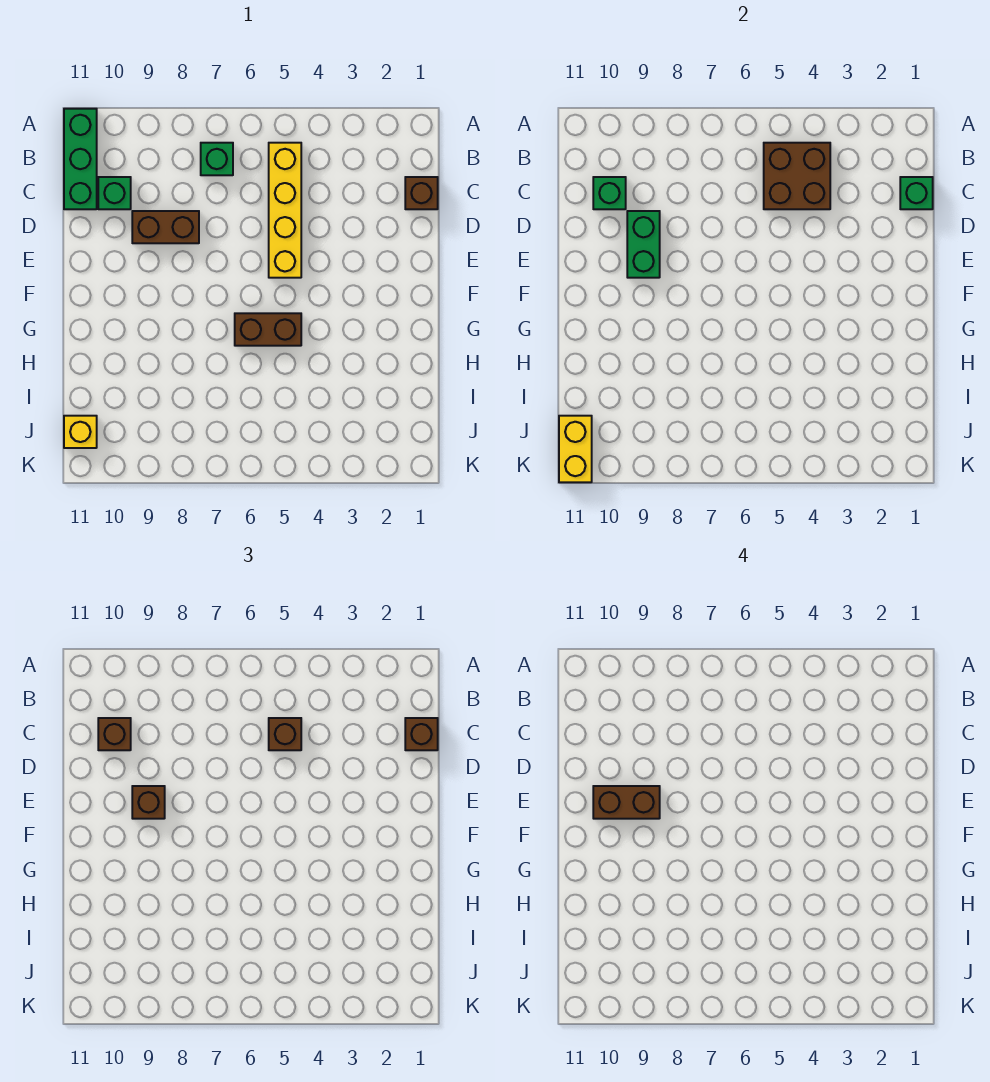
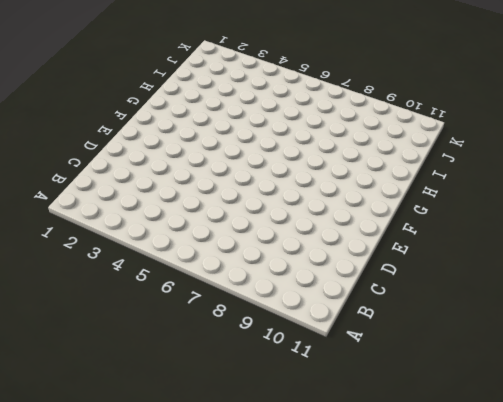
none -> green 1x3 brick [64,109,97,209]
none -> yellow 1x4 brick [269,143,301,278]
none -> green 1x1 brick [201,143,233,175]

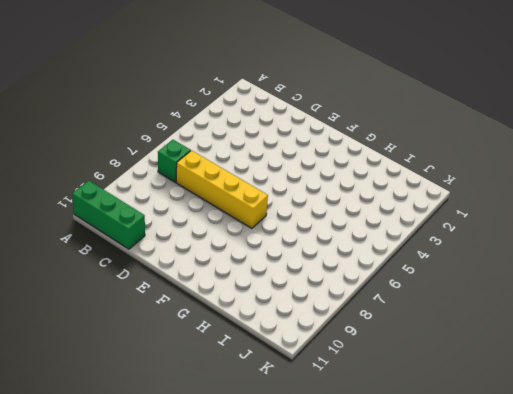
yellow 1x4 brick [176,150,268,228] -> yellow 1x4 brick moved to [269,143,301,278]
none -> brown 1x1 brick [405,177,438,209]
none -> green 1x1 brick [98,177,131,209]
none -> brown 1x2 brick [132,211,199,243]

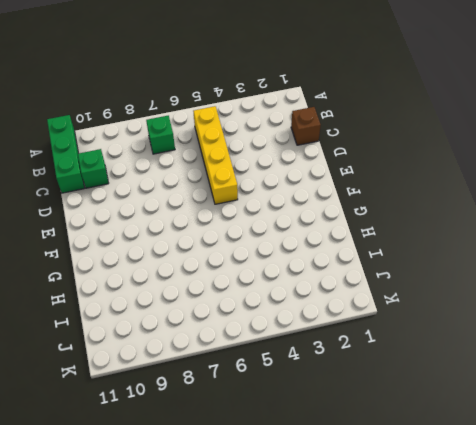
none -> brown 1x2 brick [132,211,199,243]
none -> brown 1x2 brick [235,313,301,346]
none -> yellow 1x1 brick [64,416,97,448]

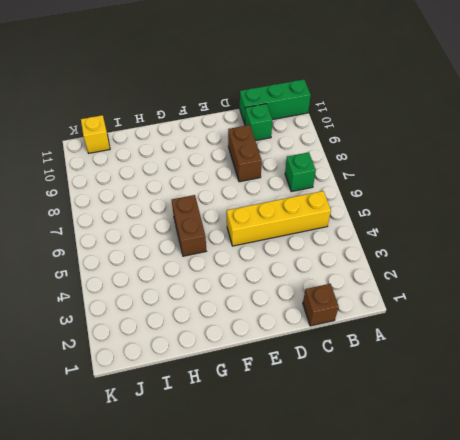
none -> brown 2x2 brick [764,143,830,209]
none -> green 1x1 brick [900,177,933,209]
none -> green 1x1 brick [593,177,626,209]

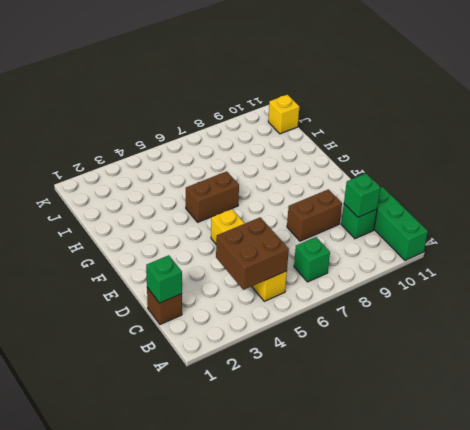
none -> green 1x2 brick [627,211,660,278]
none -> yellow 1x2 brick [559,416,592,482]
none -> brown 1x1 brick [405,718,438,750]

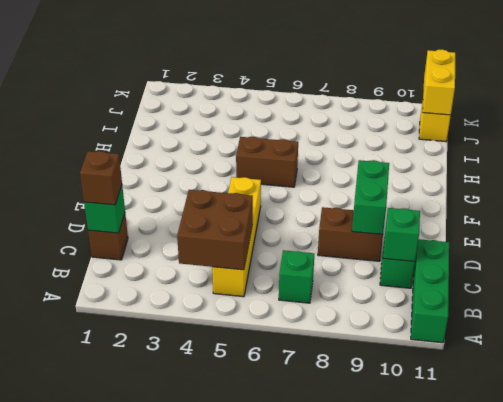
none -> brown 1x1 brick [269,718,301,750]
none -> brown 1x1 brick [98,718,131,750]
none -> brown 1x1 brick [132,786,165,819]

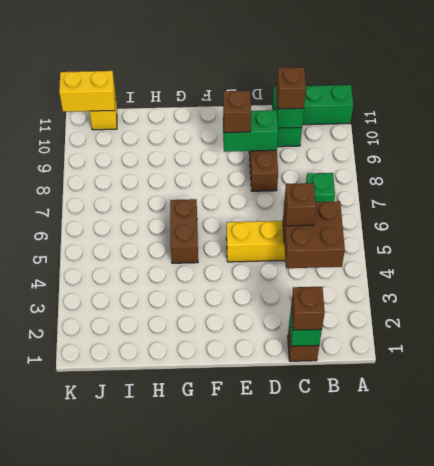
none -> brown 1x2 brick [593,786,660,819]

